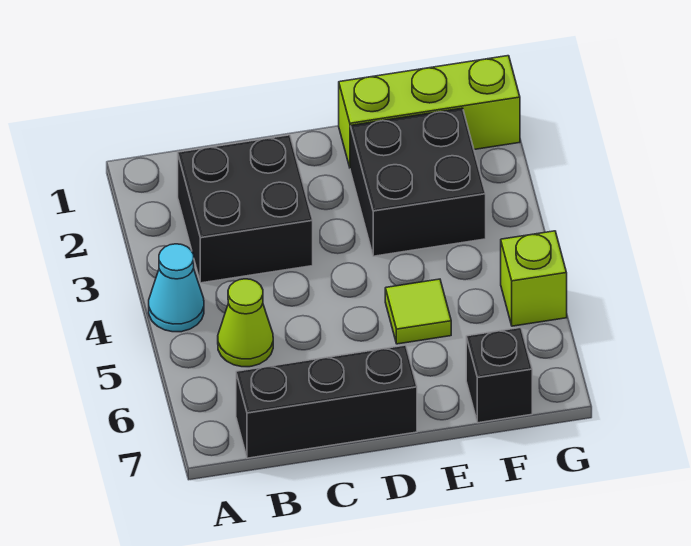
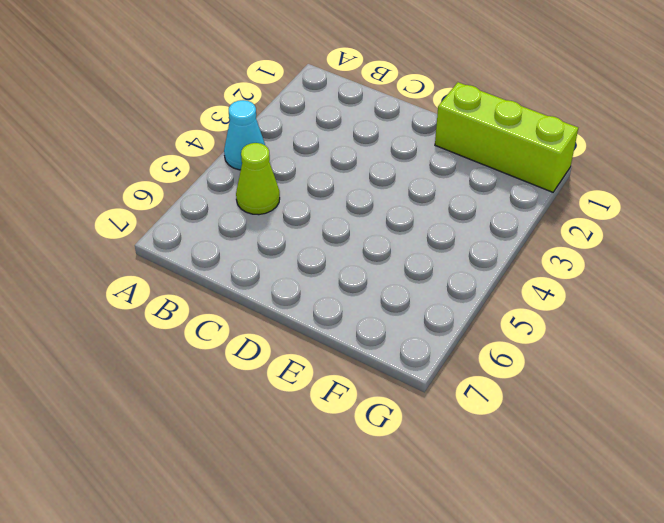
none -> black 2x2 brick [178,135,313,283]
none -> black 1x3 brick [236,345,417,458]

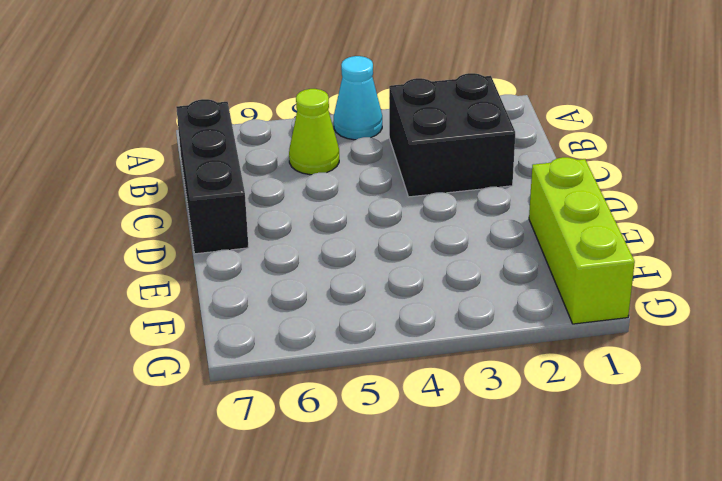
none -> black 2x2 brick [350,108,486,256]
none -> lime 1x1 tile [385,279,451,344]

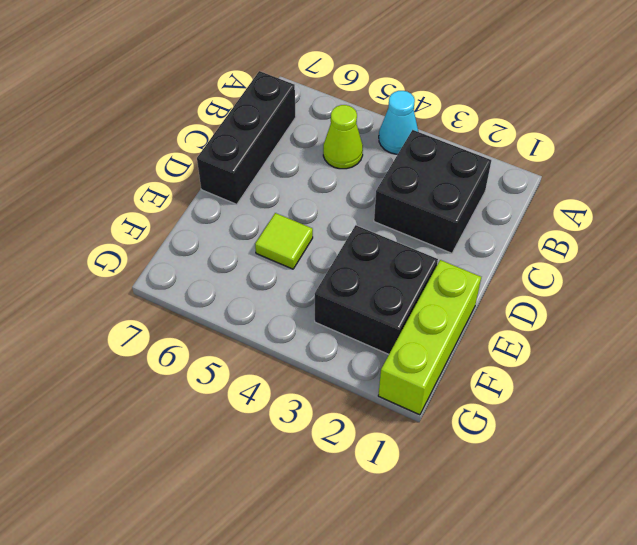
none -> black 1x1 brick [466,328,532,423]
none -> lime 1x1 brick [501,231,567,326]

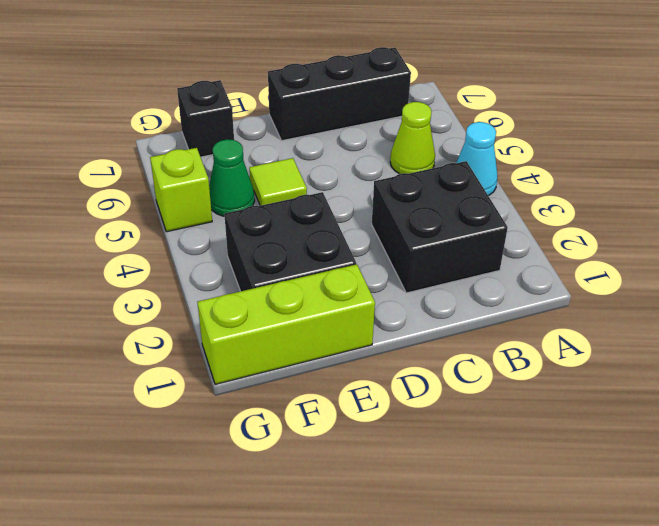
green 1x1 cone [209,139,255,216] -> none

